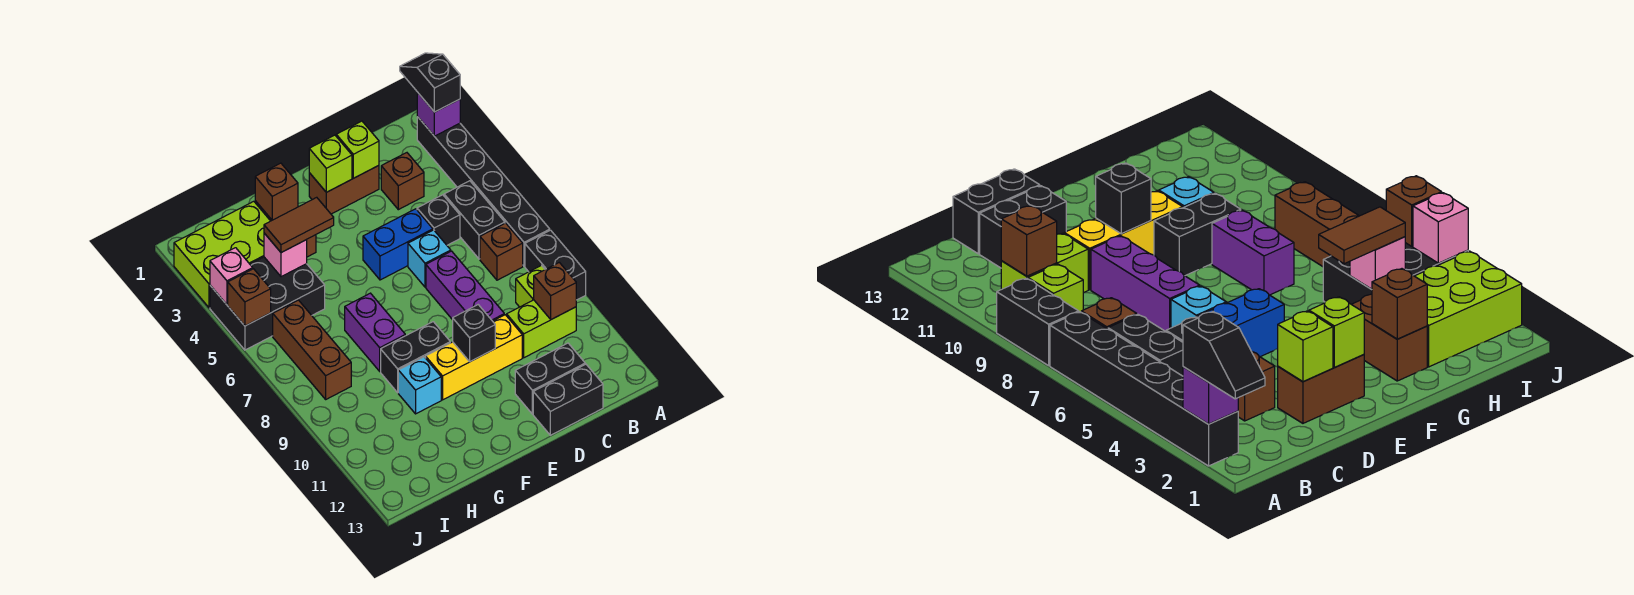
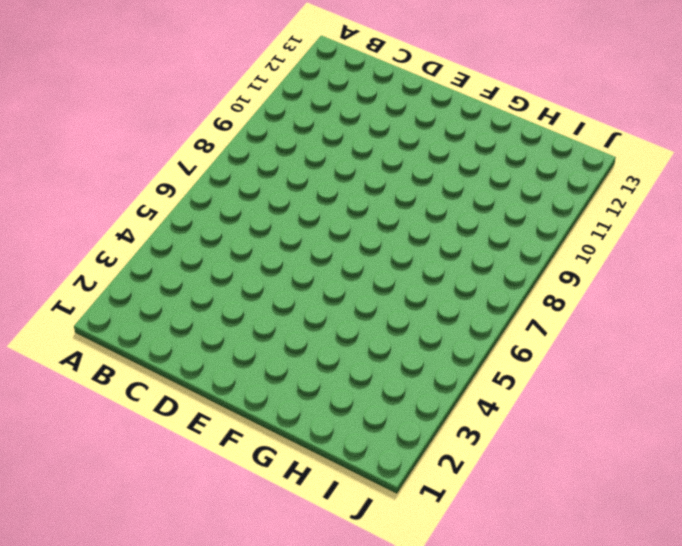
none -> black 1x6 brick [417,117,550,266]
none -> black 1x2 brick [525,230,586,300]
none -> black 1x2 brick [444,181,505,259]
none -> brown 1x1 brick [480,223,523,280]

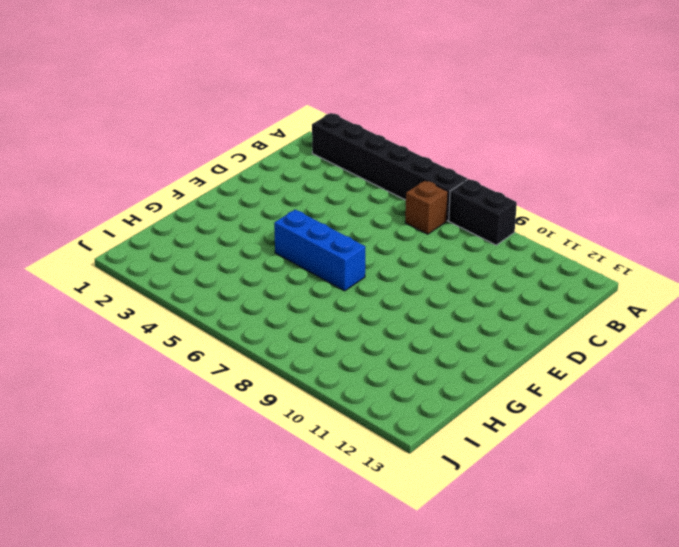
blue 1x3 brick [274,210,365,291] -> none
none -> black 1x2 brick [444,181,505,259]
none -> lime 1x1 brick [516,266,545,307]
none -> lime 1x2 brick [507,300,576,358]
none -> brown 1x1 brick [381,153,424,210]

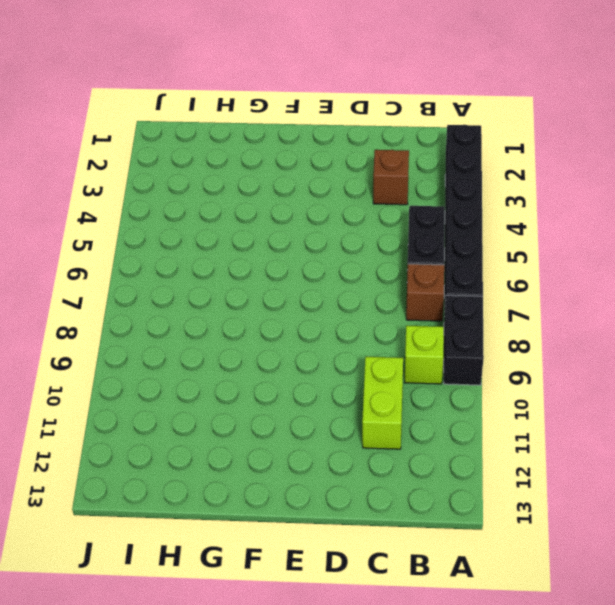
lime 1x2 brick [362,357,403,449] -> lime 1x2 brick turned to [507,300,576,358]
none -> black 1x1 brick [417,195,460,245]
none -> black 1x2 brick [515,343,585,414]
none -> black 1x2 brick [533,364,603,435]
none -> brown 1x2 brick [309,165,379,214]

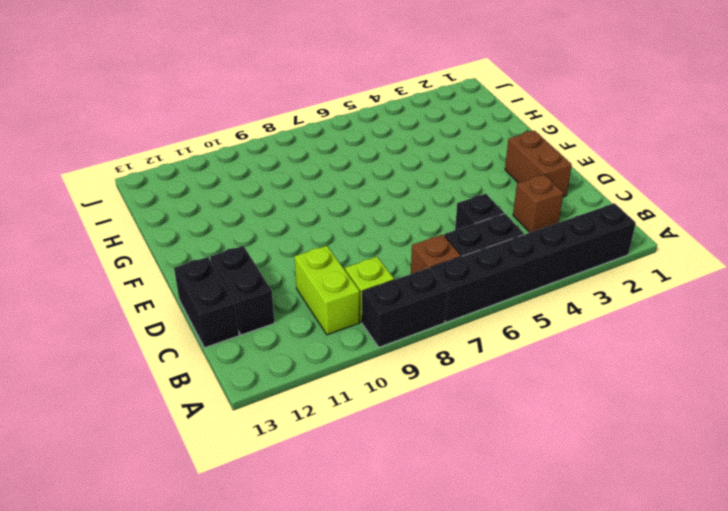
none -> blue 1x2 brick [363,209,433,280]
none -> cyan 1x1 brick [408,230,451,287]
none -> purple 1x3 brick [426,251,504,321]
none -> yellow 1x3 brick [426,315,522,400]

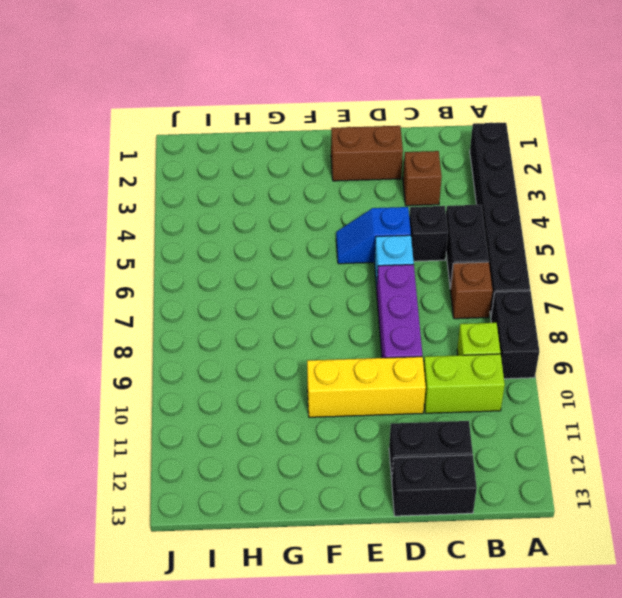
blue 1x2 slope [336,207,411,264] -> blue 1x2 brick [363,209,433,280]
none -> black 1x2 brick [381,322,450,393]
none -> brown 1x2 brick [1352,294,1427,381]
none -> purple 1x2 brick [345,293,405,371]
none -> cyan 1x1 brick [398,357,441,414]

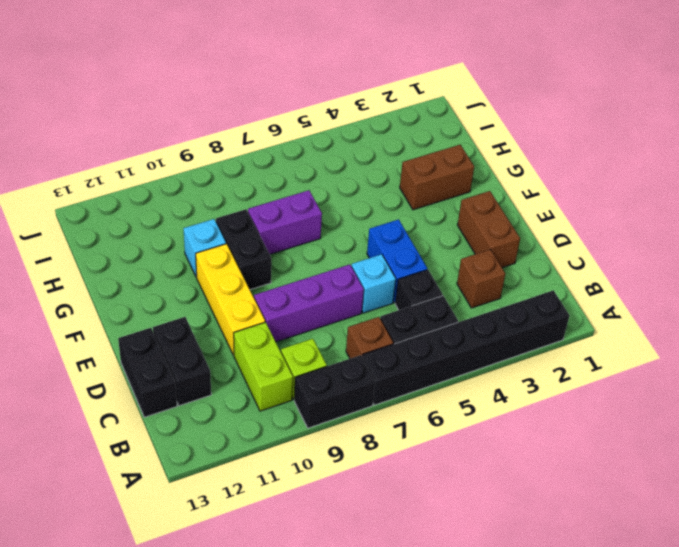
none -> lime 2x3 brick [174,201,270,308]
none -> black 2x3 brick [210,257,325,350]
none -> brown 1x3 brick [273,300,351,399]
none -> purple 1x1 brick [417,93,460,136]

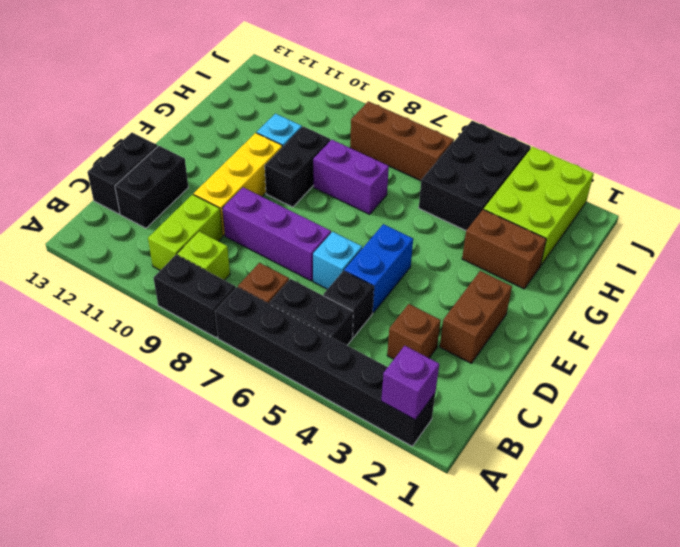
none -> brown 1x1 brick [534,262,576,319]
none -> lime 1x1 brick [336,121,379,178]
none -> lime 1x1 brick [309,135,352,192]
none -> black 1x1 brick [453,305,495,361]

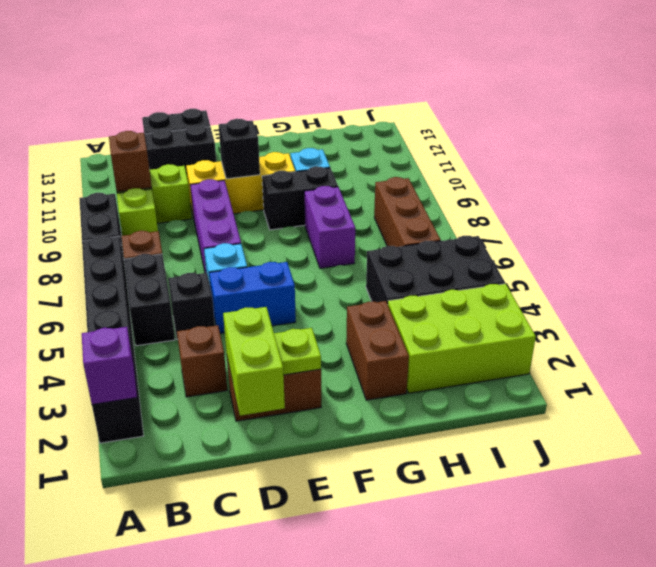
lime 1x2 brick [223,307,285,416] -> lime 1x1 brick [336,121,379,178]
lime 1x1 plate [274,328,321,375] -> lime 1x1 brick [309,135,352,192]
none -> brown 1x1 brick [255,163,298,220]
none -> pink 1x1 brick [264,233,307,277]
none -> pink 1x1 brick [210,248,253,305]
none -> brown 1x1 brick [228,269,271,326]

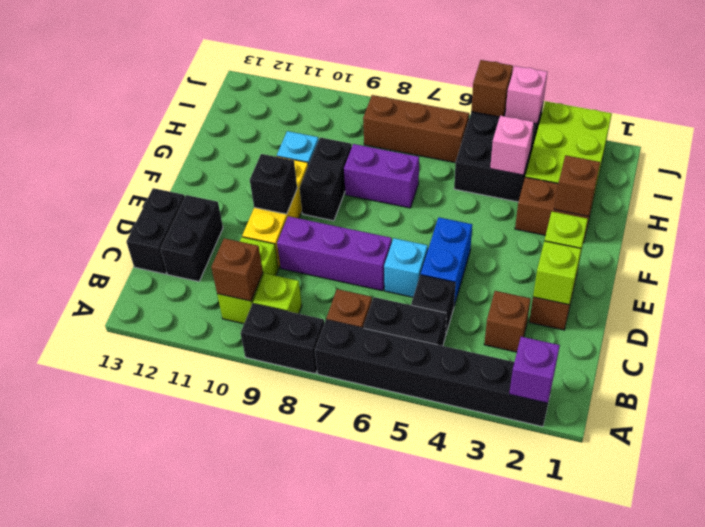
none -> black 1x2 slope [400,53,460,112]
none -> brown 1x2 tile [264,197,334,253]

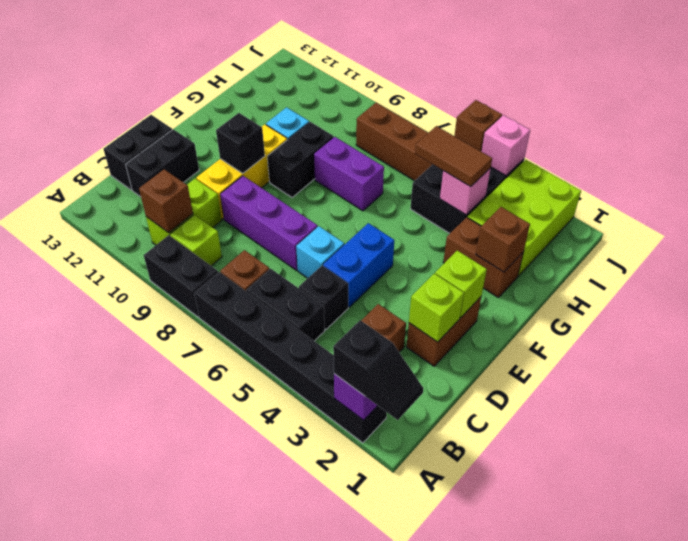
brown 1x2 tile [415,126,492,187] -> brown 1x2 tile turned to [264,197,334,253]

